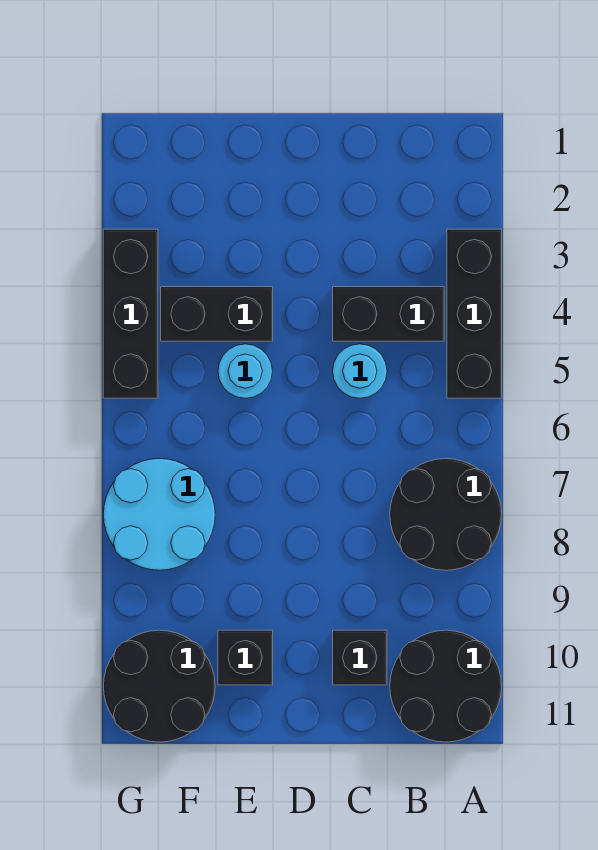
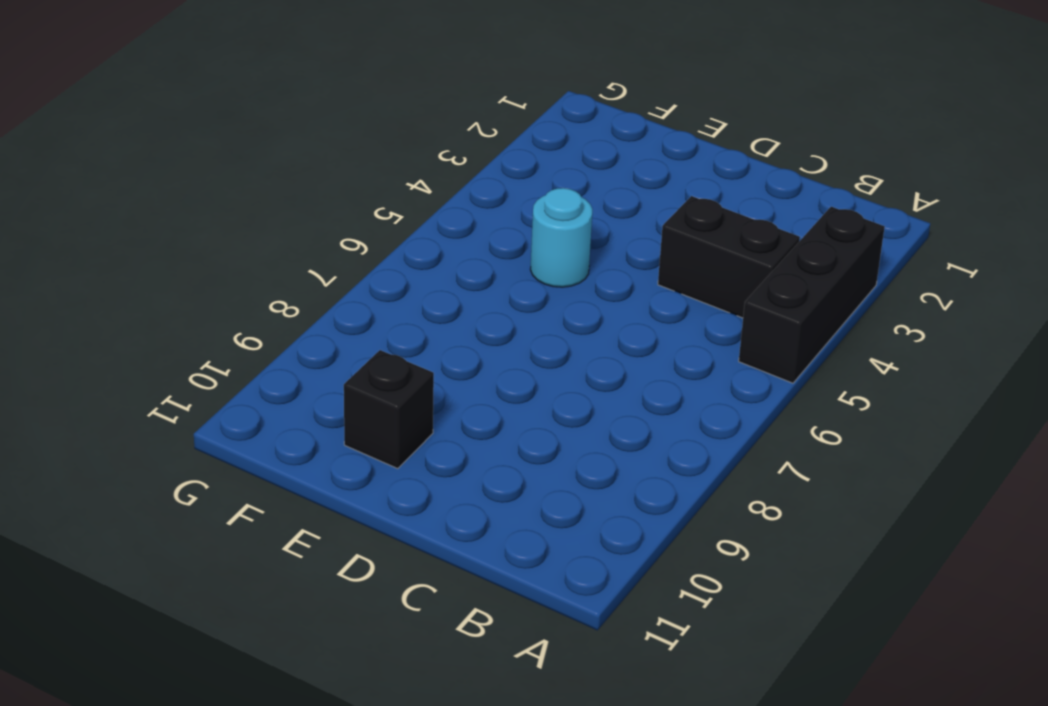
none -> black 2x2 round brick [390,459,502,570]
none -> black 2x2 round brick [390,630,502,742]
none -> cyan 1x1 round brick [333,344,387,398]

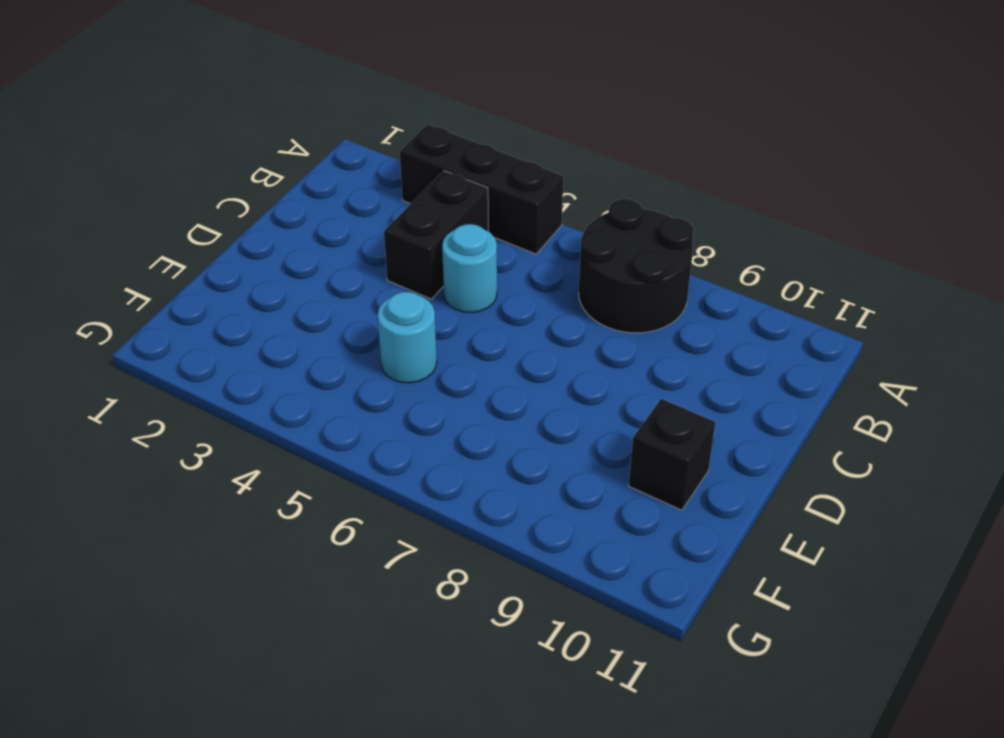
none -> black 2x2 round brick [390,630,502,742]
none -> black 1x1 brick [333,630,387,685]
none -> black 1x2 brick [161,287,273,341]

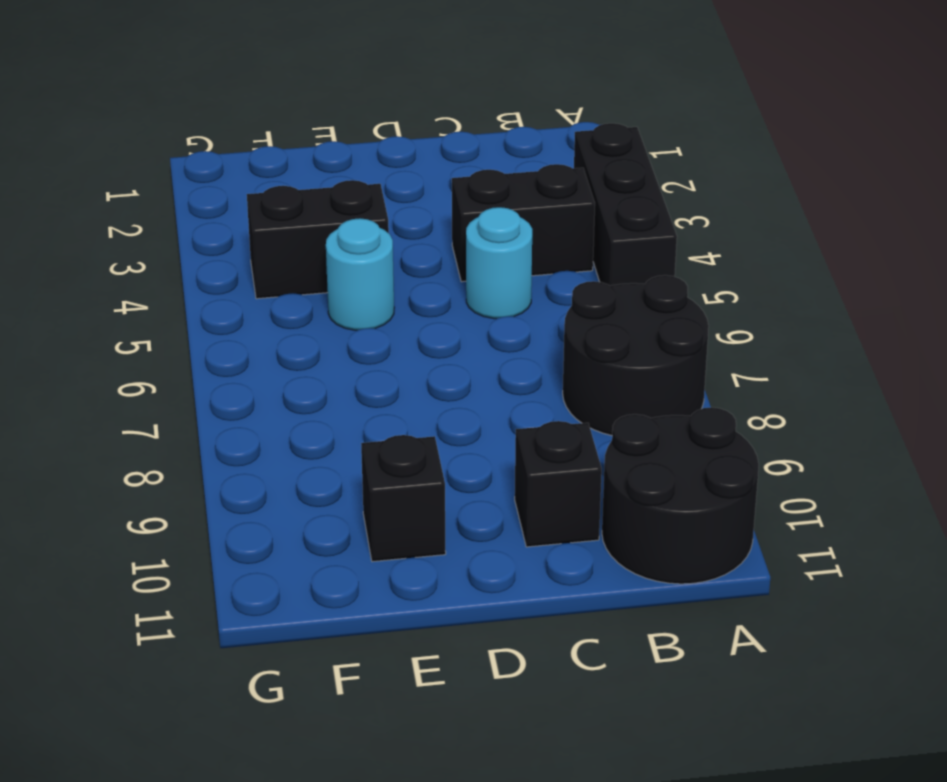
none -> cyan 2x2 round brick [103,459,215,570]
none -> black 2x2 round brick [103,630,215,742]
none -> black 1x3 brick [103,229,158,398]

